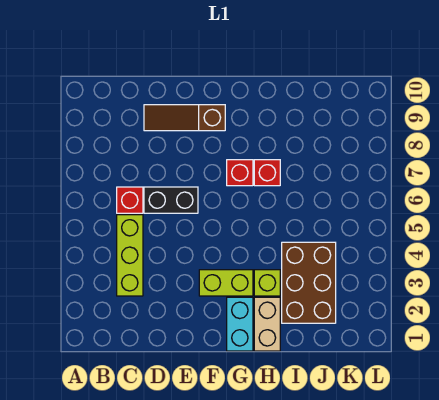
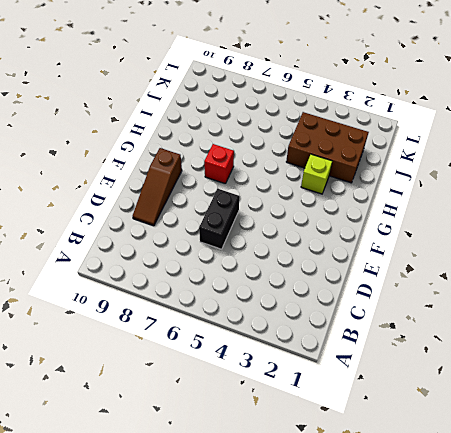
none -> lime 1x3 brick [117,215,143,296]
none -> red 1x1 brick [117,187,143,213]

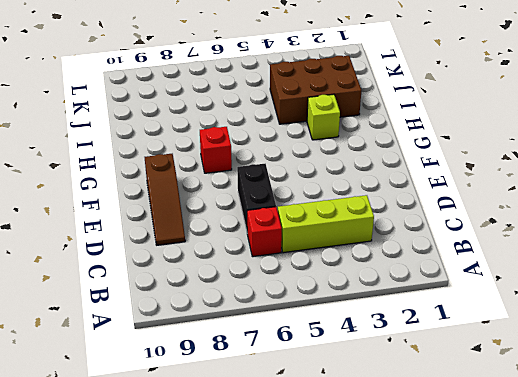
none -> lime 1x2 brick [199,270,253,296]
none -> cyan 1x2 brick [227,297,253,351]

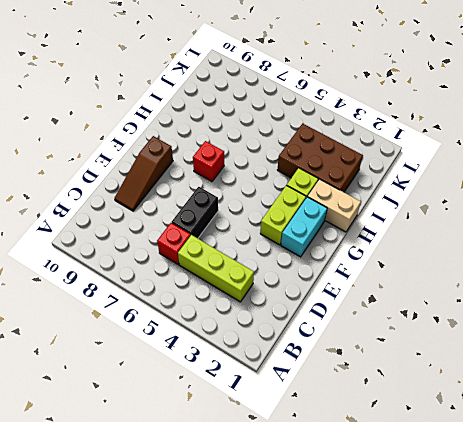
cyan 1x2 brick [281,197,327,257] -> cyan 1x2 brick turned to [227,297,253,351]
none -> red 1x1 brick [254,160,280,186]

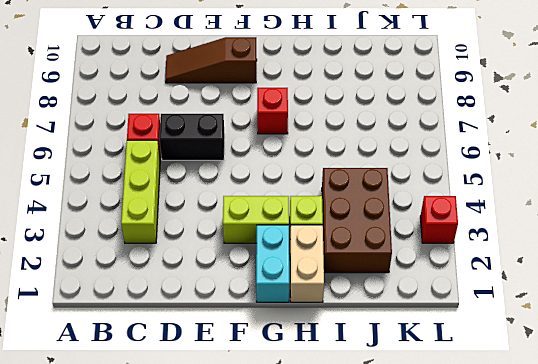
red 1x1 brick [420,196,458,243] -> red 1x1 brick moved to [254,160,280,186]

